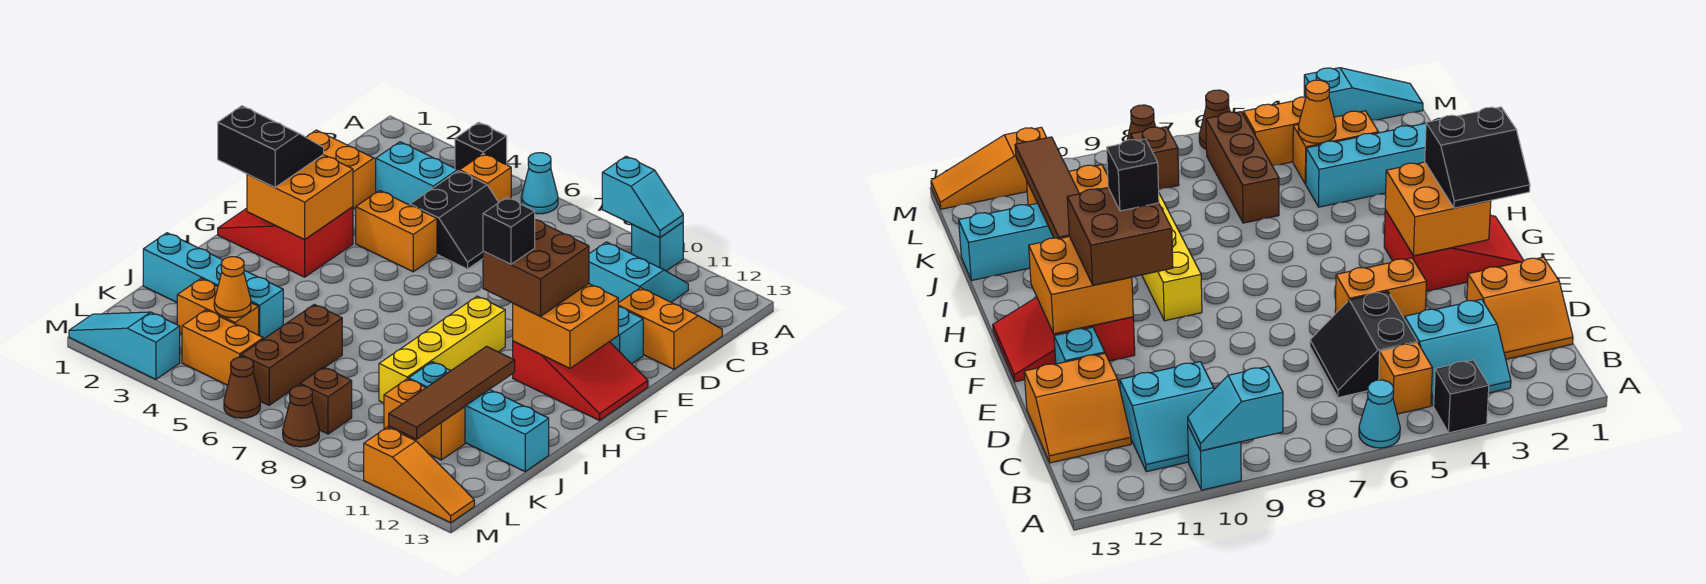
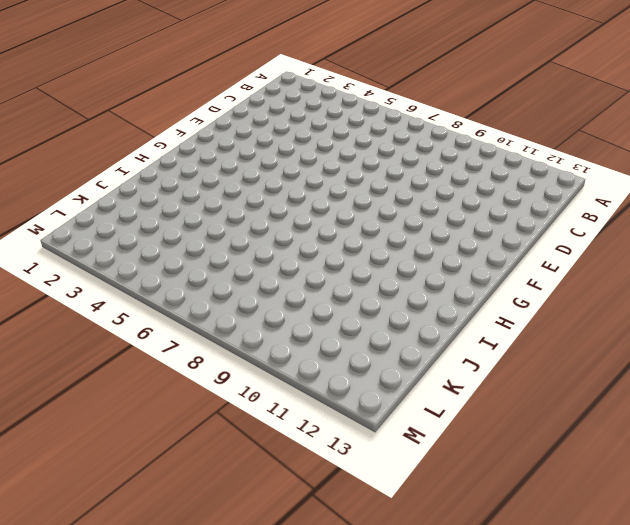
none -> black 1x1 brick [455,122,507,171]
none -> cyan 1x1 cone [521,153,558,214]
none -> cyan 1x1 brick [632,222,683,271]
none -> cyan 2x2 slope [376,142,459,205]

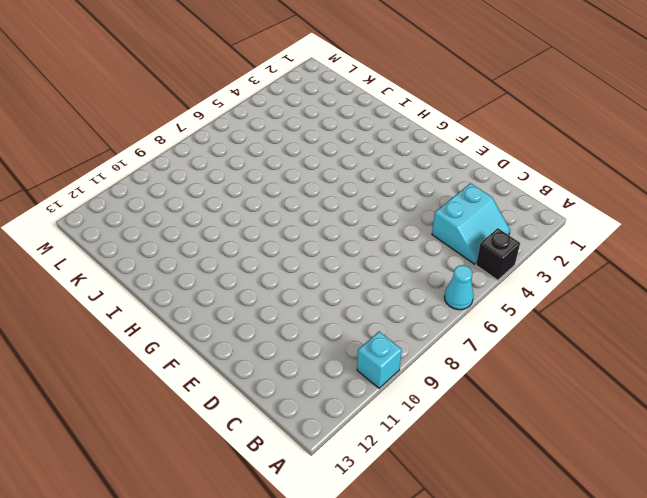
none -> orange 1x1 brick [460,154,511,202]
none -> cyan 2x2 slope [589,242,688,303]
none -> orange 2x2 slope [306,130,376,209]
none -> black 2x2 slope [410,171,499,269]

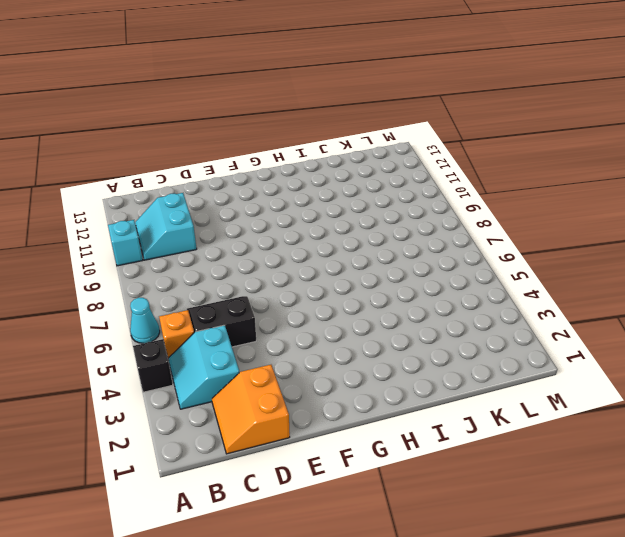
none -> orange 2x2 slope [618,288,722,369]
none -> orange 1x2 brick [356,191,437,272]
none -> cyan 1x1 brick [610,307,643,364]
none -> red 2x3 slope [218,207,353,277]

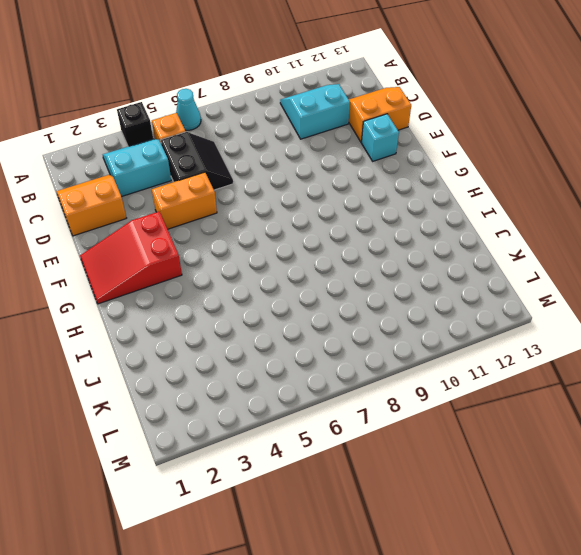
none -> cyan 1x1 brick [632,222,683,271]
none -> red 2x3 slope [513,341,648,420]
none -> yellow 1x4 brick [379,296,505,403]
none -> cyan 1x4 brick [143,233,283,339]

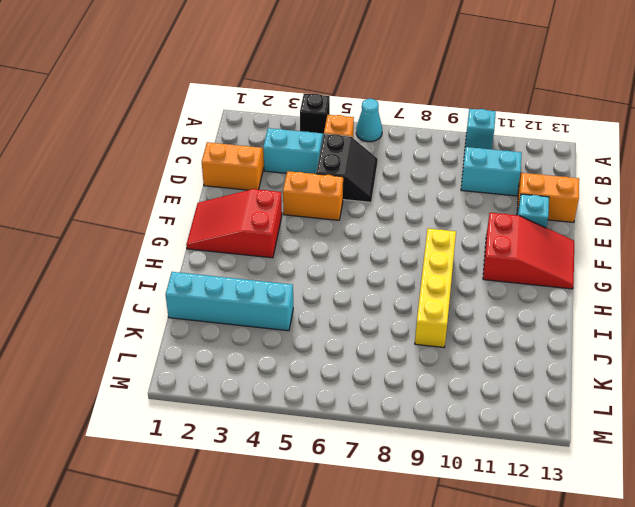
none -> brown 1x3 brick [241,304,342,405]
none -> cyan 1x4 brick [409,362,549,471]
none -> orange 1x2 brick [177,279,259,335]
none -> orange 1x2 brick [384,379,465,460]

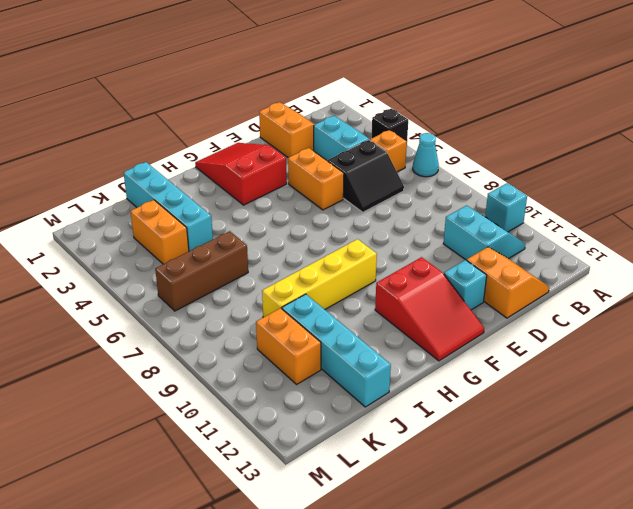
none -> orange 1x2 brick [182,310,263,385]
none -> brown 1x1 brick [300,367,352,434]
none -> cyan 1x3 slope [69,312,180,379]
none -> brown 1x1 cone [224,357,260,418]

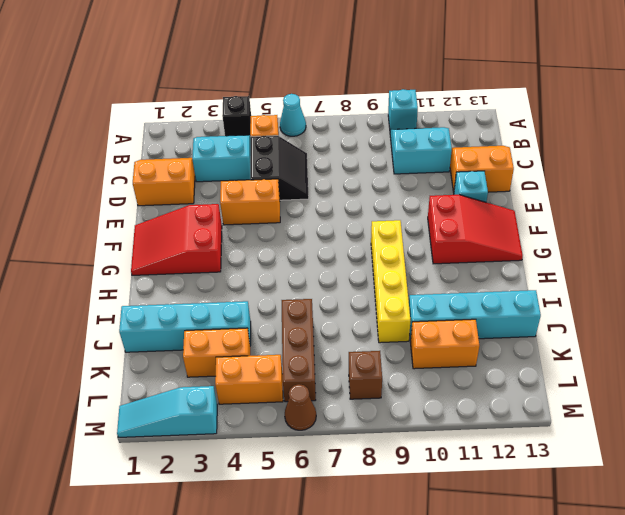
none -> brown 1x1 cone [283,386,319,447]
none -> orange 1x3 slope [364,427,474,523]
none -> cyan 1x2 slope [602,156,683,238]
none -> orange 2x2 brick [247,155,353,240]

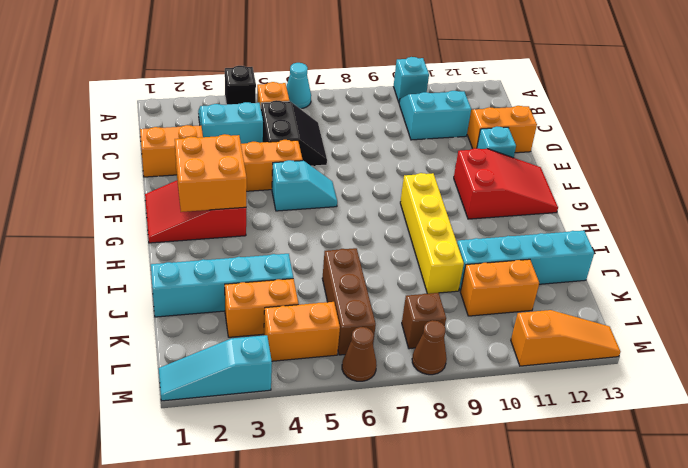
cyan 1x2 slope [272,160,337,211] -> cyan 1x2 slope moved to [602,156,683,238]
none -> orange 2x2 brick [513,284,618,368]
none -> brown 1x4 tile [389,346,515,439]
none -> orange 1x1 cone [214,257,251,318]
none -> black 2x2 slope [218,106,324,187]

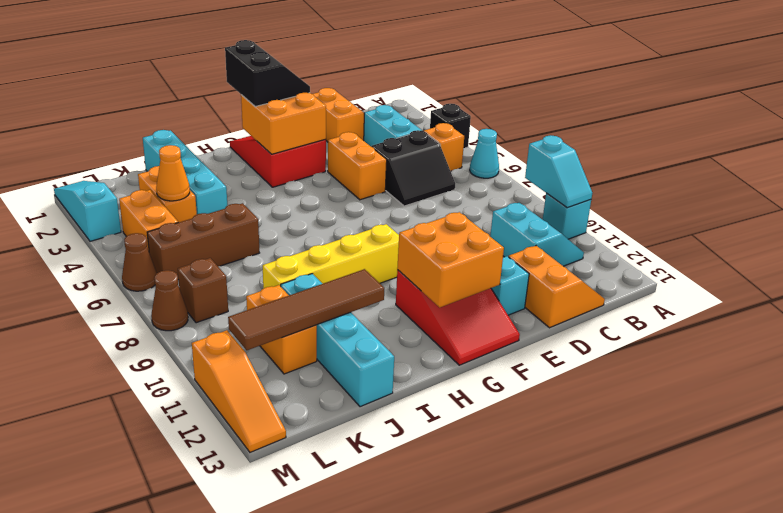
none -> brown 2x2 brick [483,220,589,316]
none -> black 1x1 brick [483,197,535,264]

